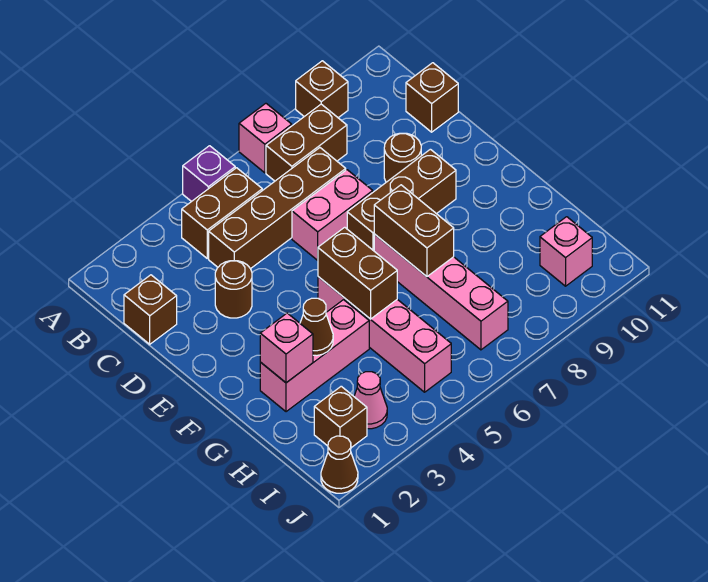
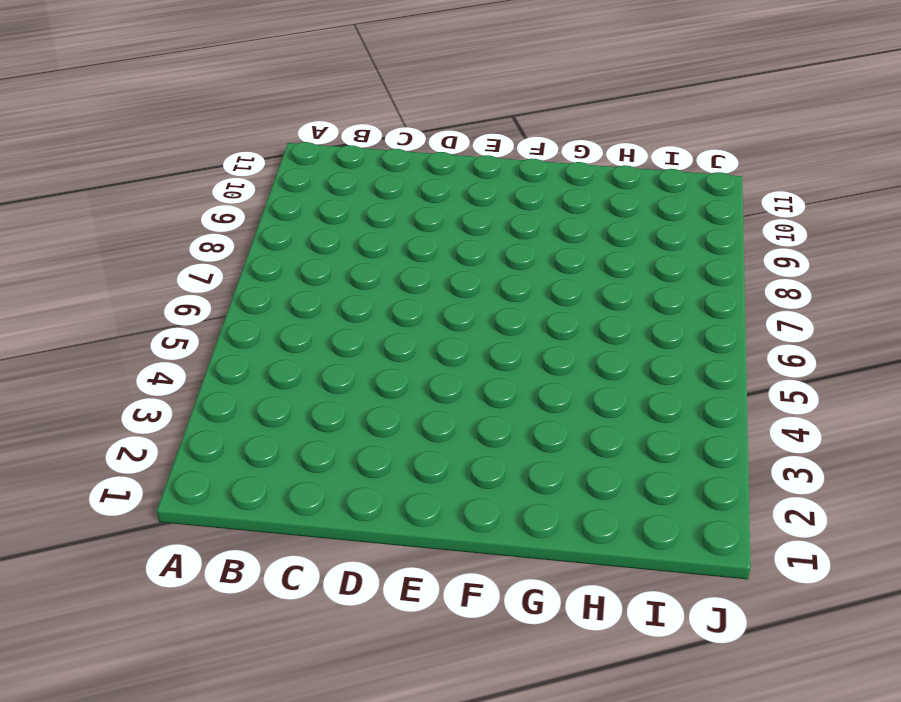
none -> purple 1x1 brick [183,146,235,202]
none -> pink 1x1 brick [239,103,292,173]
none -> brown 1x1 brick [296,61,348,118]

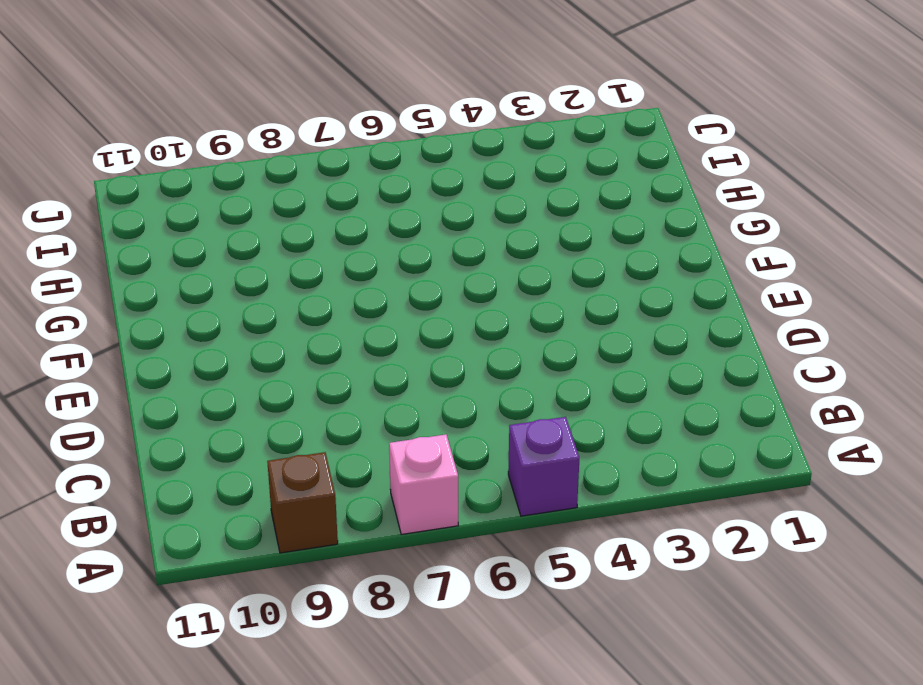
none -> brown 1x2 brick [182,168,262,258]
none -> brown 1x2 brick [266,104,347,181]
none -> brown 1x1 brick [124,275,177,344]

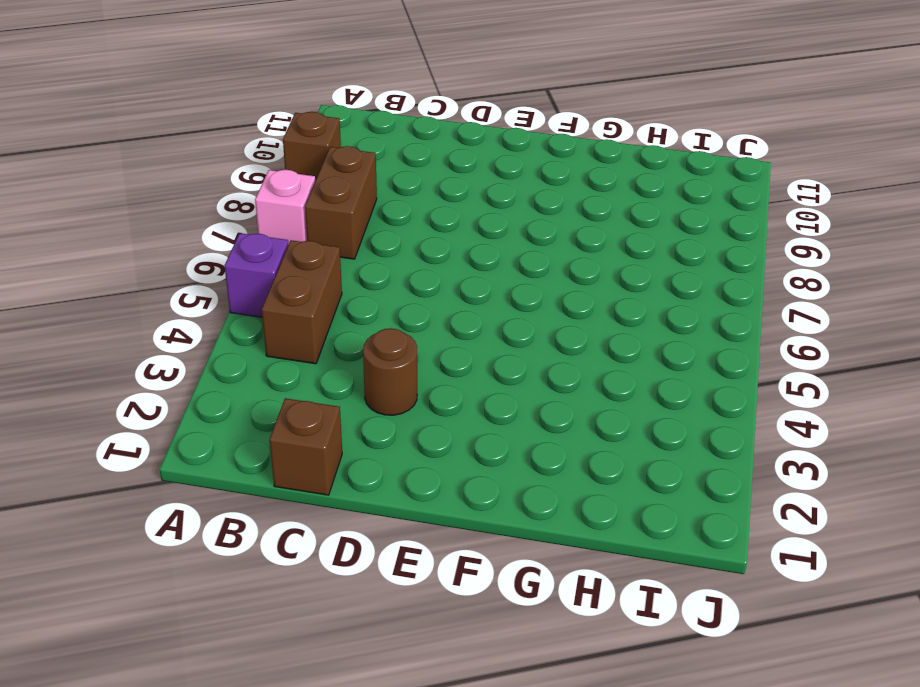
none -> brown 1x4 brick [209,148,346,269]
none -> brown 1x1 brick [406,63,458,132]
none -> pink 1x2 brick [292,170,373,260]

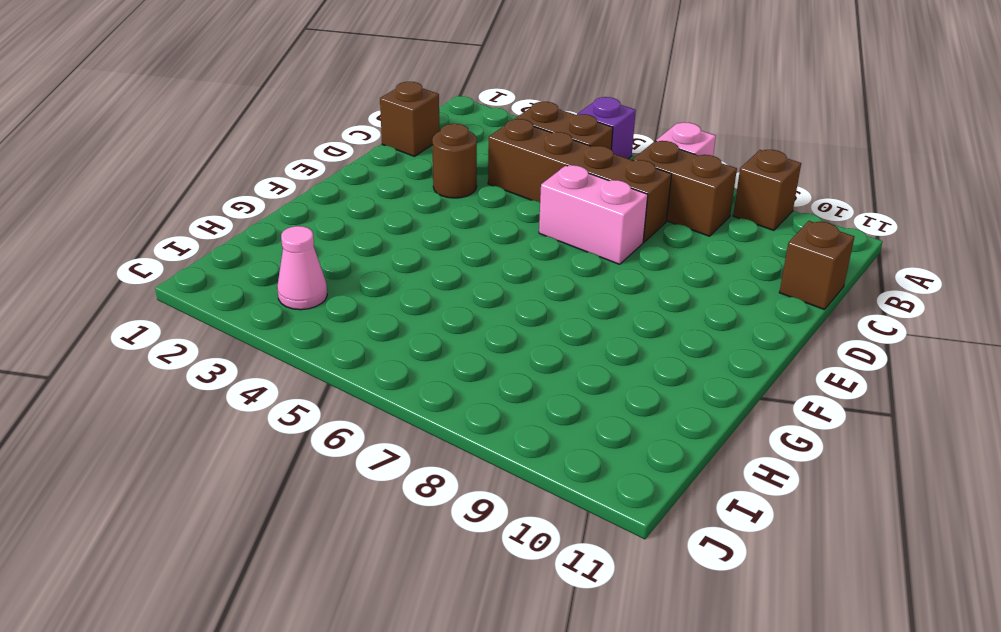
none -> brown 1x1 round brick [384,133,421,182]
none -> brown 1x3 brick [347,149,456,251]
none -> pink 1x4 brick [318,277,451,392]

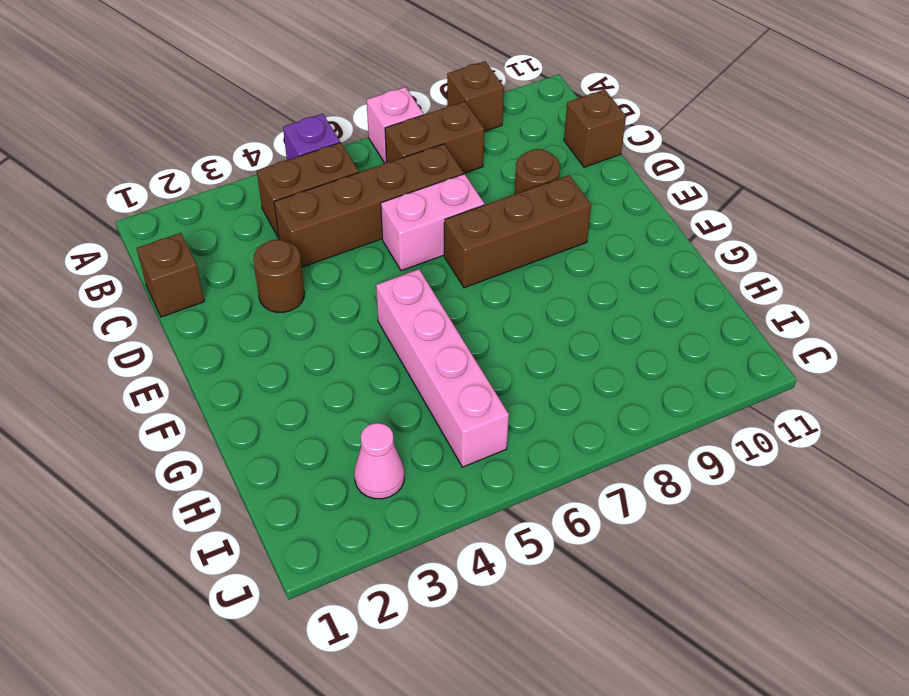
none -> pink 1x4 brick [374,234,508,350]
none -> pink 1x3 brick [260,300,369,412]
none -> brown 1x1 brick [314,386,367,448]

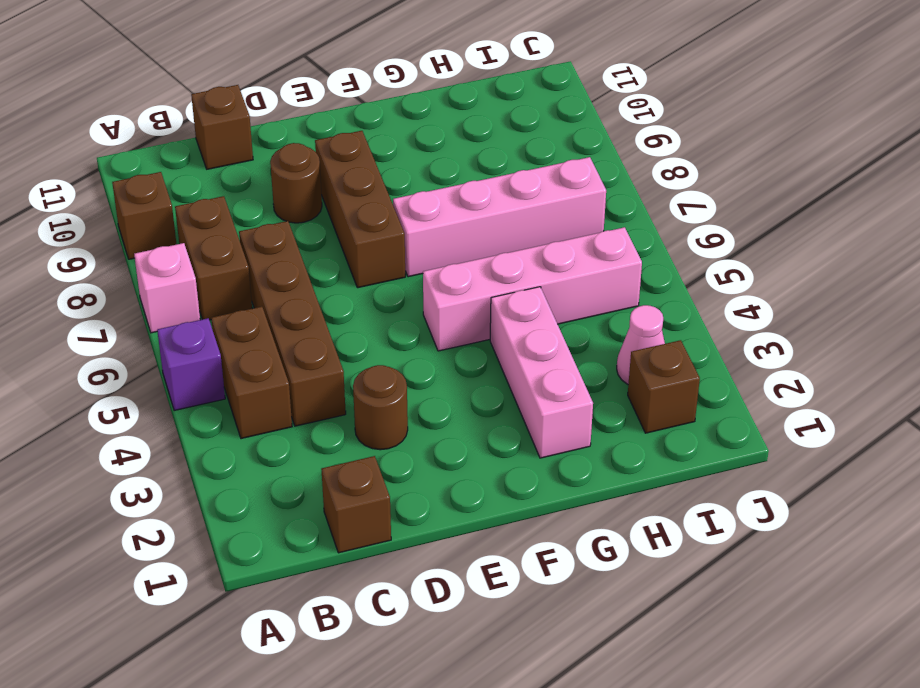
none -> pink 1x2 brick [292,170,373,260]
none -> pink 1x1 brick [540,217,592,286]
none -> brown 1x1 cone [321,436,358,493]

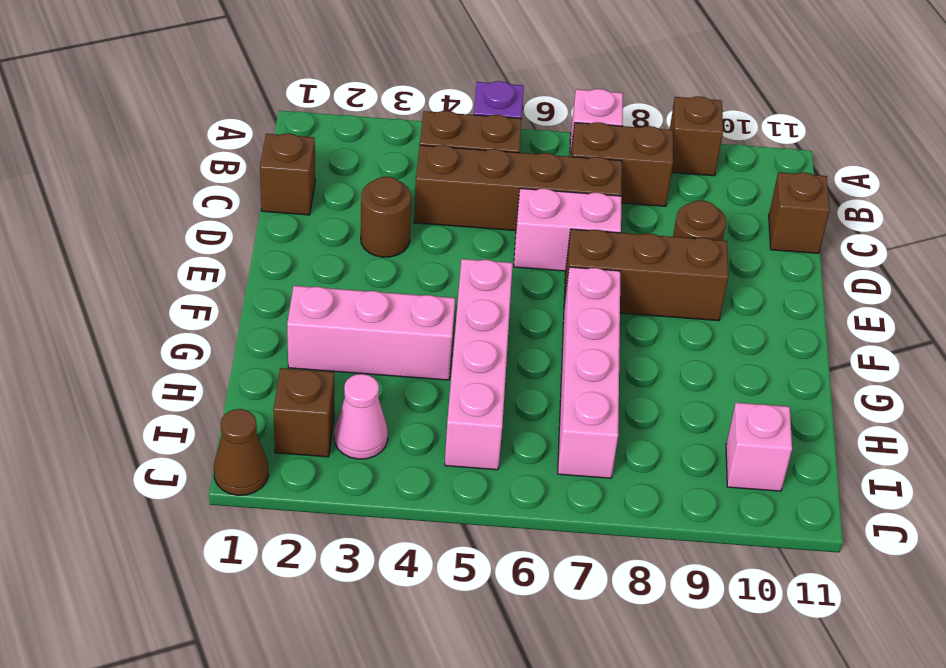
none -> brown 1x2 brick [318,227,397,319]
none -> brown 1x2 brick [374,185,454,277]
none -> pink 1x1 brick [260,313,313,383]

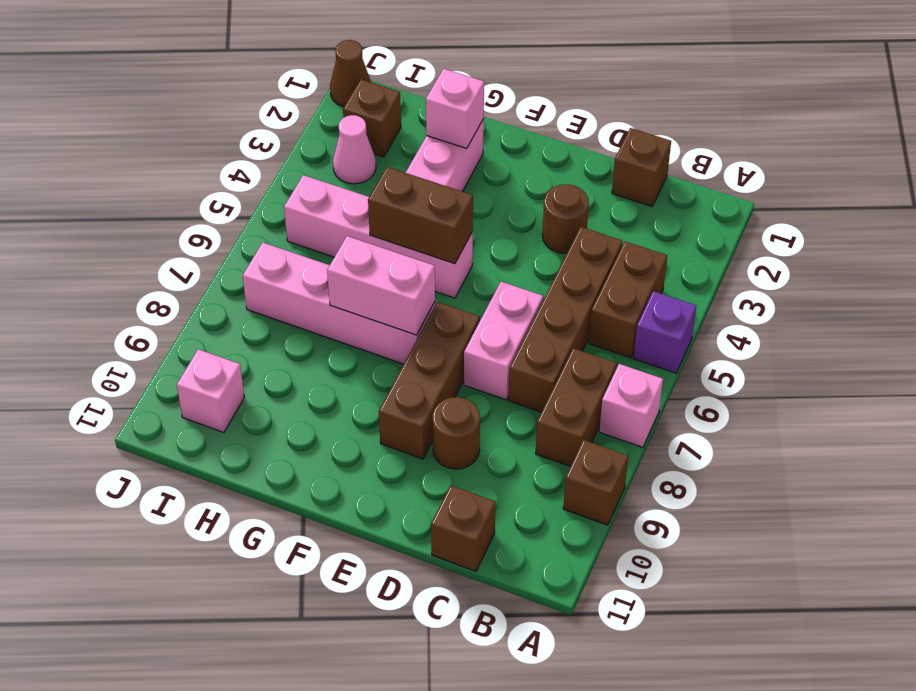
pink 1x2 brick [327,236,435,335] -> brown 1x2 brick [374,185,454,277]
none -> brown 1x1 cone [300,298,333,356]

